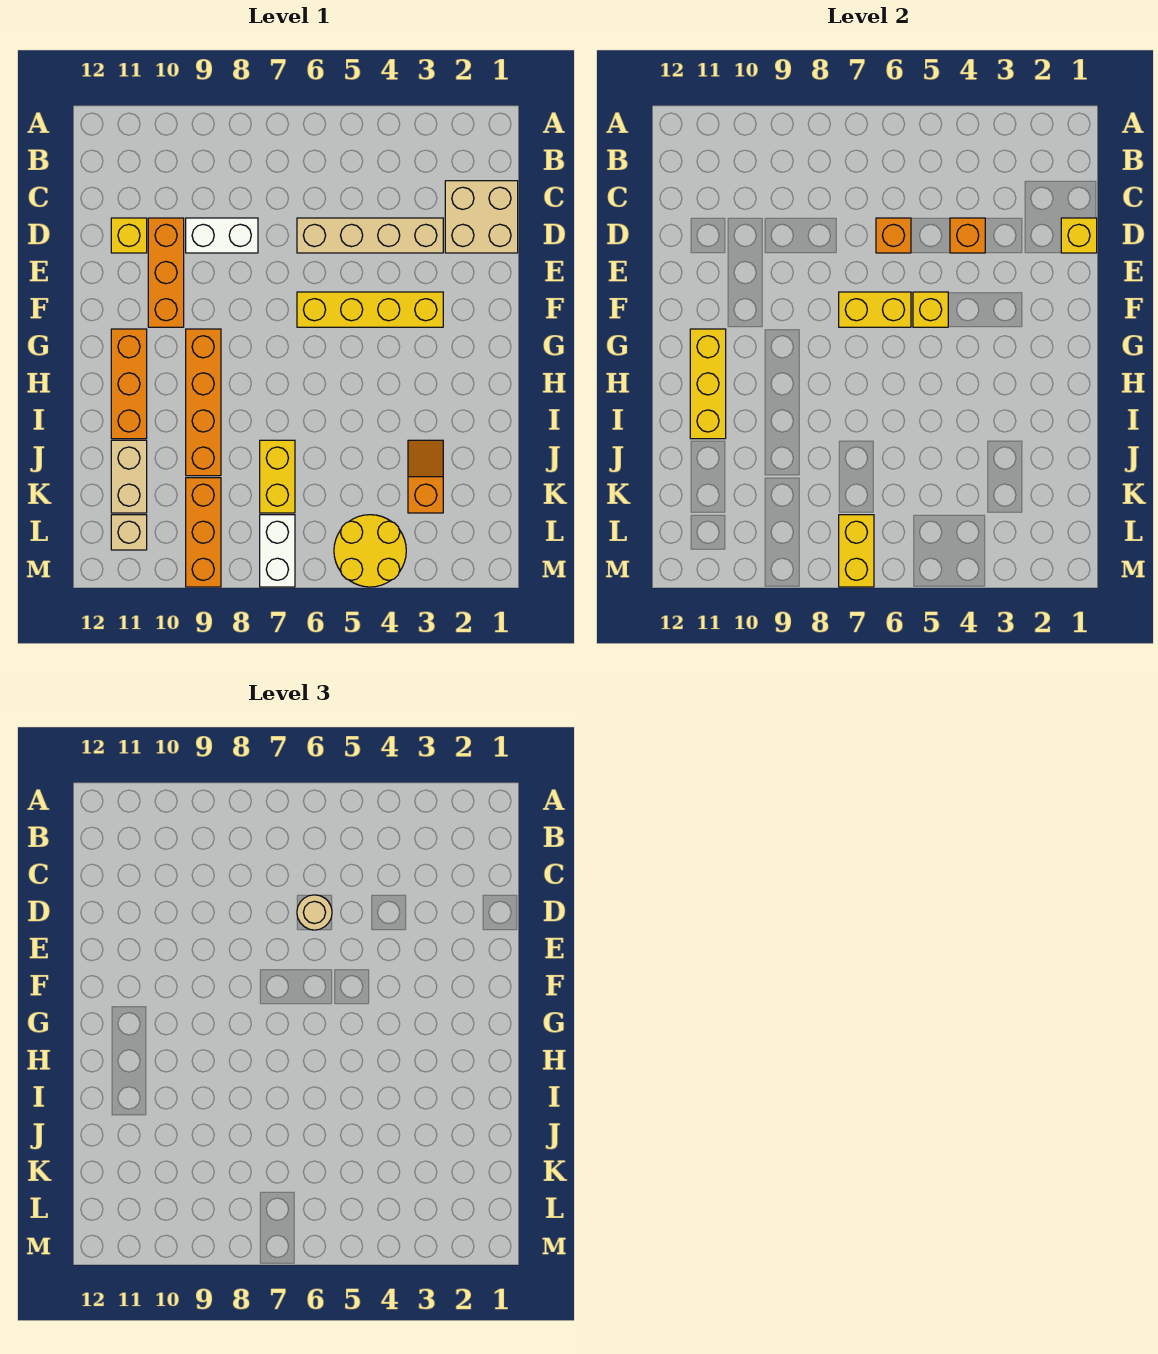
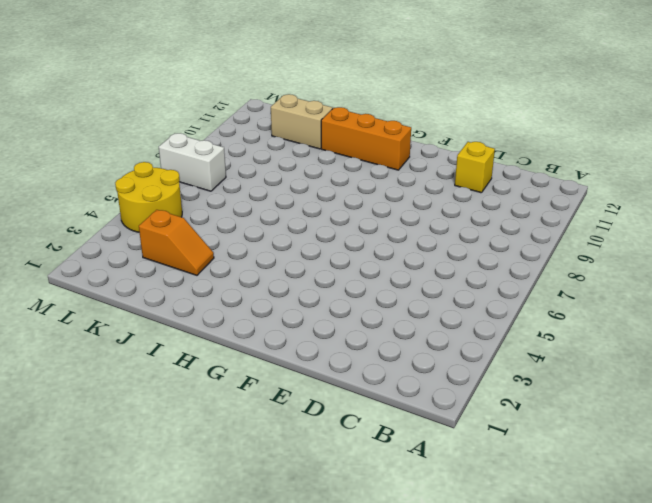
none -> tan 2x2 brick [445,181,518,253]
none -> tan 1x4 brick [297,218,443,253]
none -> white 1x2 brick [186,218,258,253]

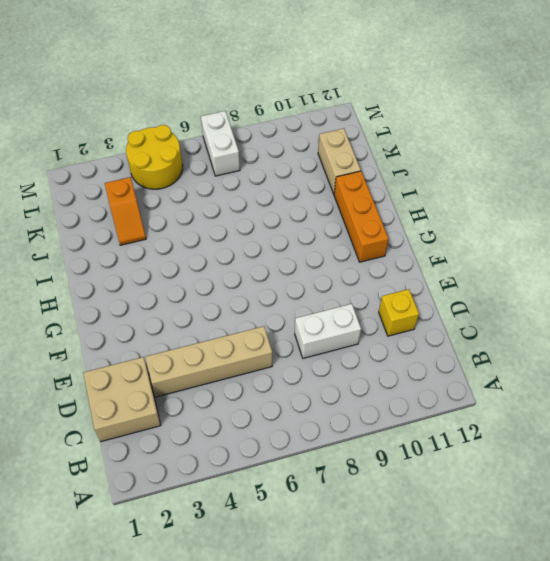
none -> orange 1x3 brick [148,218,184,327]
none -> yellow 1x4 brick [297,292,443,327]
none -> orange 1x4 brick [186,329,221,476]

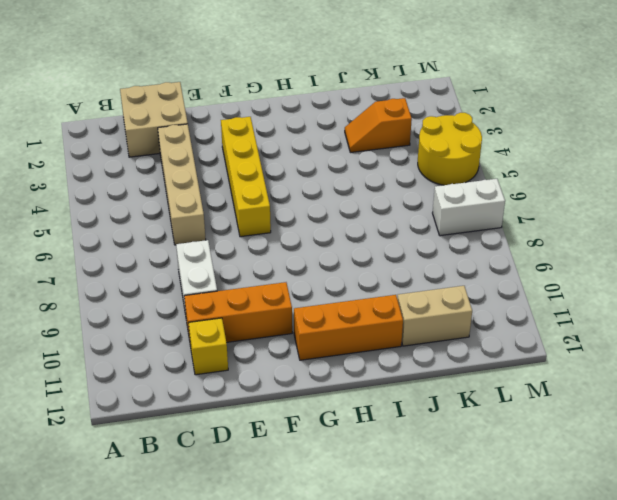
none -> orange 1x4 brick [186,329,221,476]
none -> yellow 1x2 brick [260,440,295,513]
none -> orange 1x3 brick [186,478,221,587]

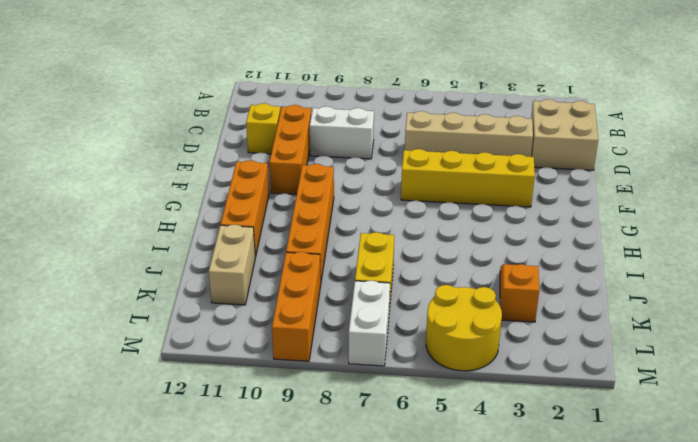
none -> tan 1x1 brick [111,515,147,550]
none -> yellow 1x1 brick [1061,218,1097,253]
none -> orange 1x1 brick [950,218,985,253]

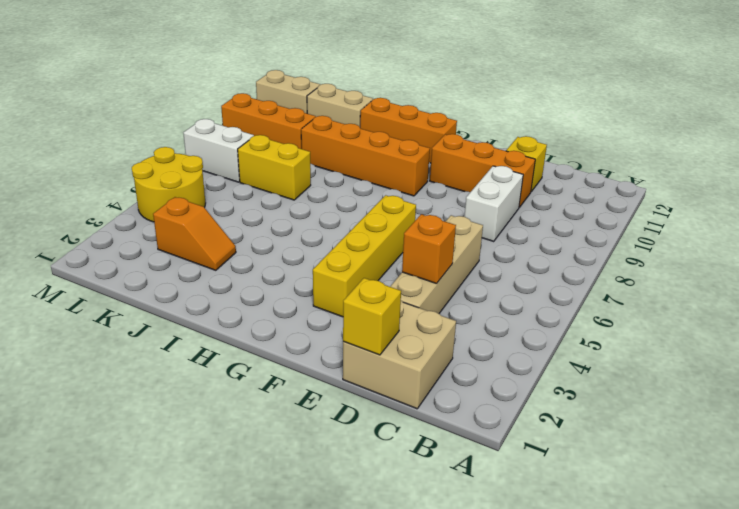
tan 1x2 brick [256,70,321,113] -> tan 1x1 brick [111,515,147,550]
none -> orange 1x1 brick [876,218,911,253]
none -> yellow 1x1 brick [913,292,948,327]
none -> yellow 1x2 brick [839,292,911,327]

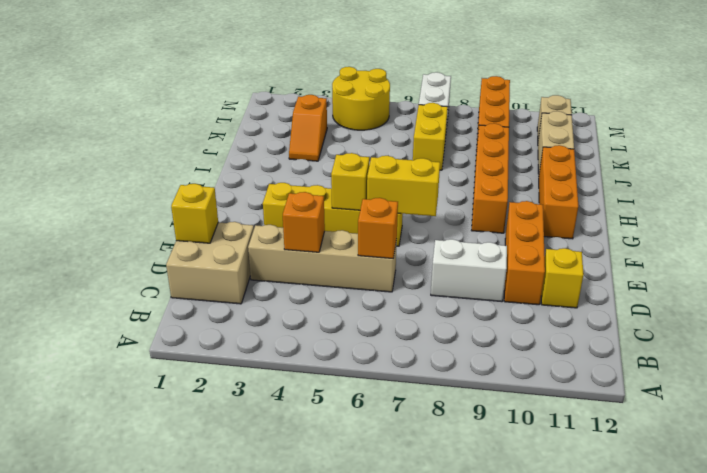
none -> yellow 1x3 brick [690,329,726,439]
none -> yellow 1x2 brick [839,515,874,587]
none -> tan 1x1 round brick [297,895,332,930]

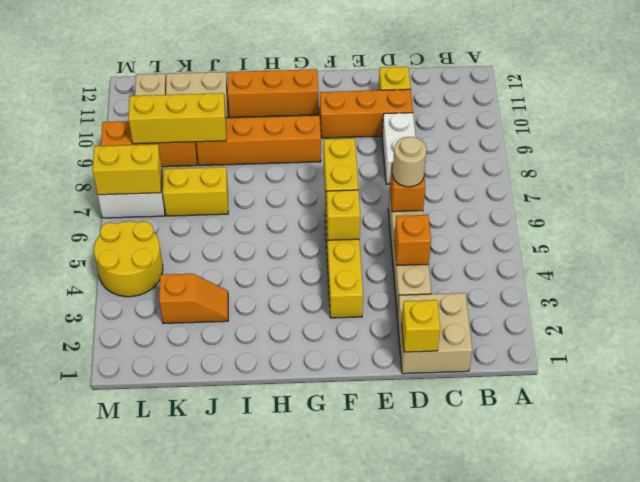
yellow 1x3 brick [128,93,226,144] -> yellow 1x3 brick moved to [690,329,726,439]

